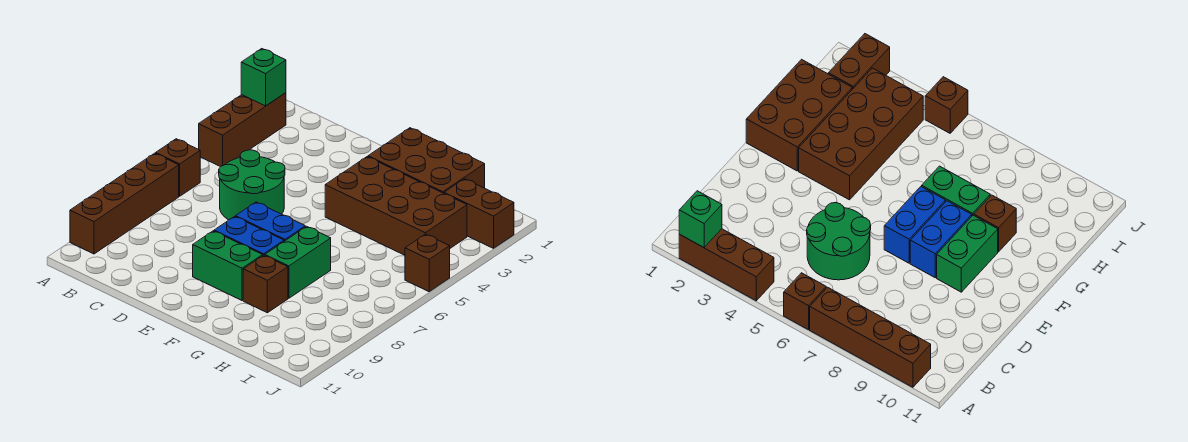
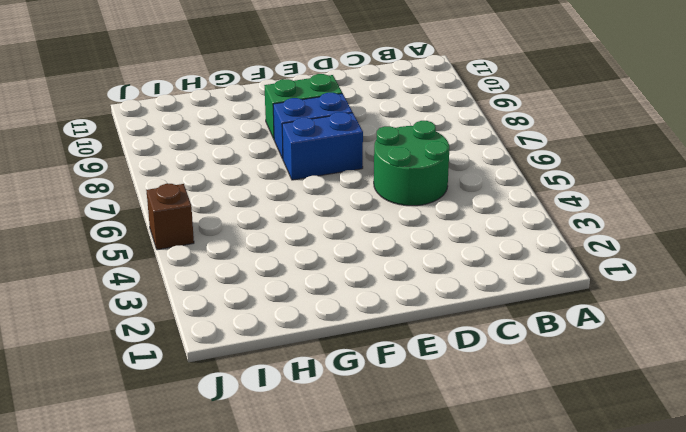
none -> brown 1x3 brick [199,93,286,167]
none -> brown 1x1 brick [156,139,200,196]
none -> brown 1x4 brick [70,153,179,254]

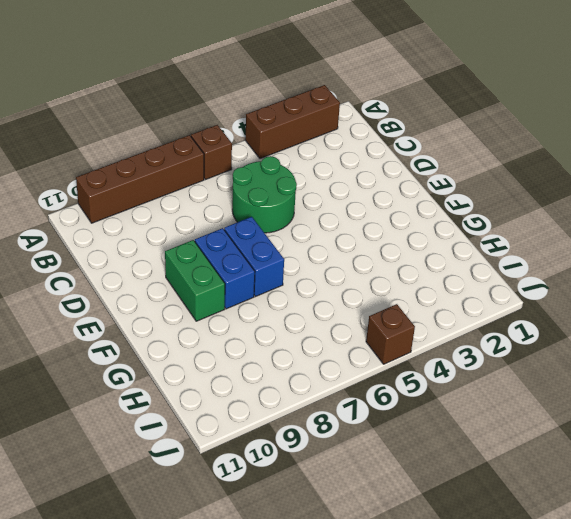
none -> brown 2x3 brick [368,128,485,193]
none -> brown 2x4 brick [325,157,467,255]
none -> green 1x2 brick [265,226,331,298]

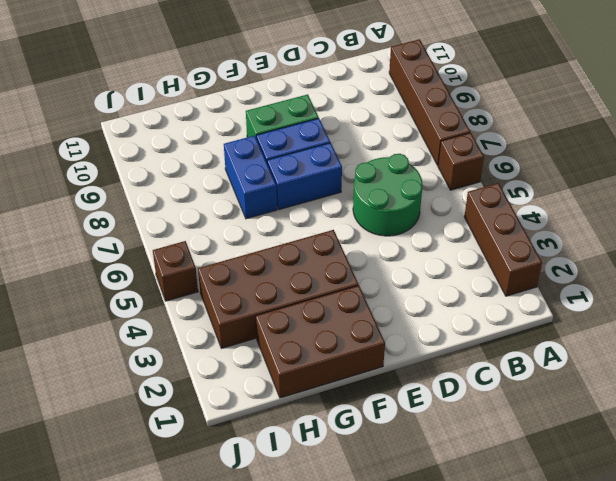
blue 1x2 brick [224,136,277,219] -> green 1x2 brick [265,226,331,298]
none -> brown 1x1 brick [243,255,288,313]
none -> brown 1x2 brick [444,179,514,248]
none -> green 1x1 brick [241,49,286,106]

